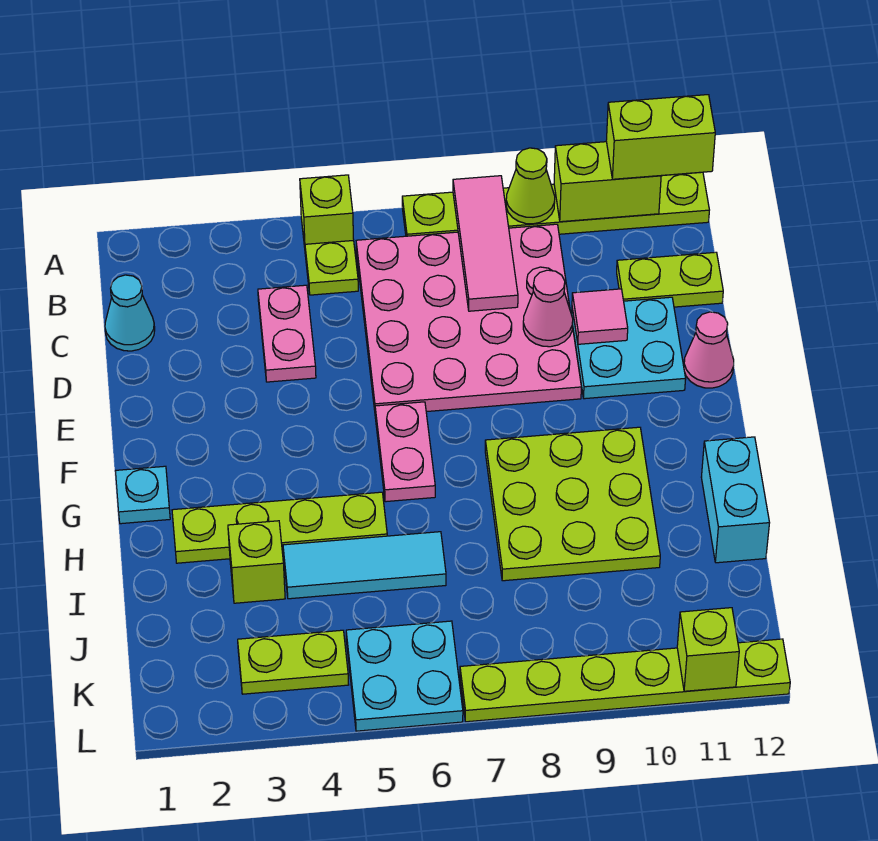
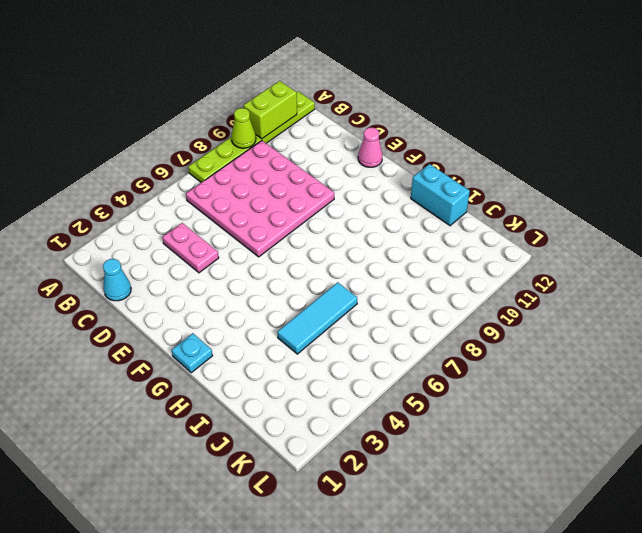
none -> lime 1x1 brick [300,175,354,247]
none -> lime 1x1 plate [305,241,358,295]
none -> lime 1x2 plate [617,252,723,307]

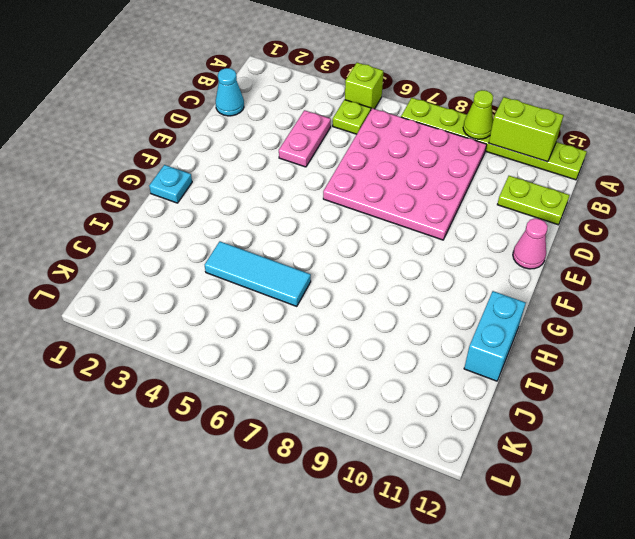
none -> cyan 2x2 plate [572,297,686,399]
none -> pink 1x2 plate [375,402,435,502]
none -> lime 3x3 plate [485,427,660,581]

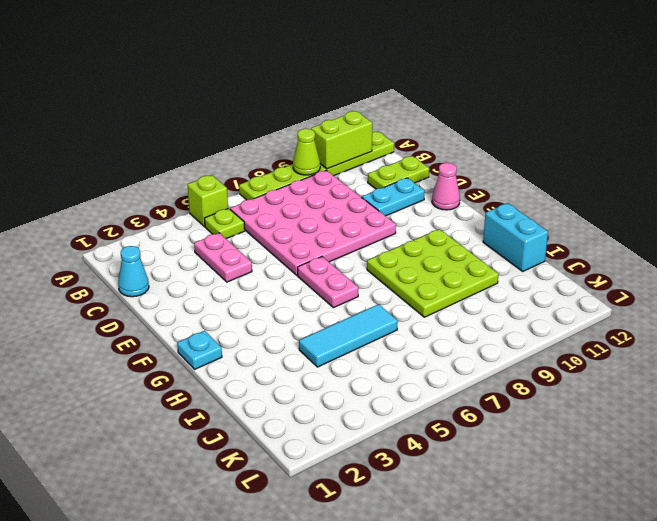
cyan 1x2 plate [362,178,425,216] -> cyan 2x2 plate [572,297,686,399]
none -> lime 1x4 plate [172,492,387,563]
none -> lime 1x1 brick [228,521,285,603]
none -> lime 1x2 plate [238,630,349,694]

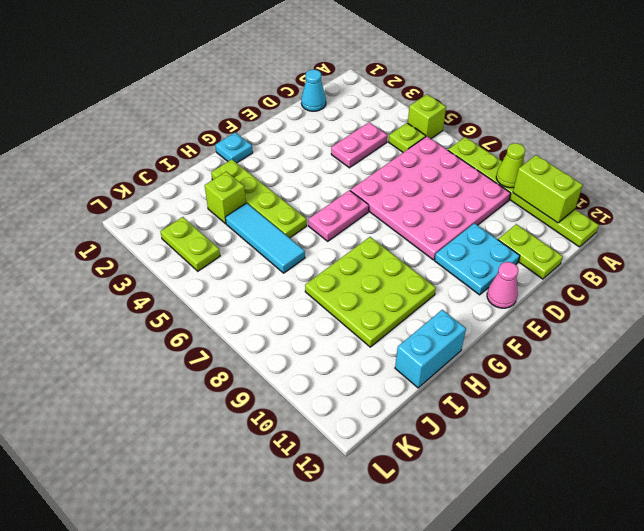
none -> cyan 2x2 plate [346,621,463,731]
none -> lime 1x6 plate [460,639,790,722]
none -> pink 1x3 tile [453,176,518,311]

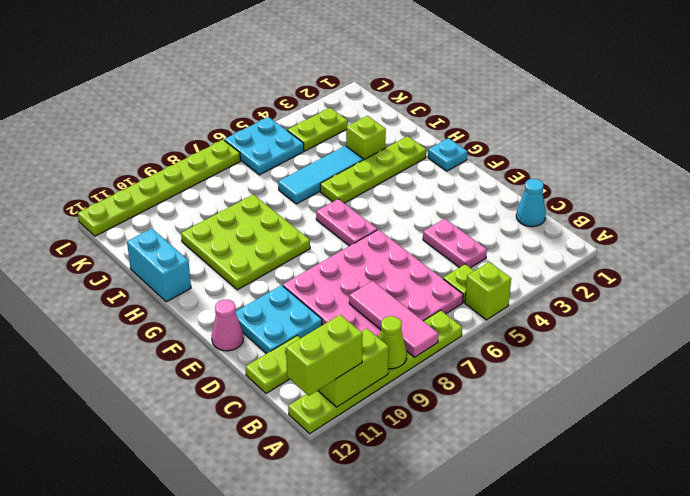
none -> pink 1x1 cone [523,270,573,347]
none -> pink 1x1 tile [572,289,628,344]
none -> lime 1x1 brick [677,608,739,691]

